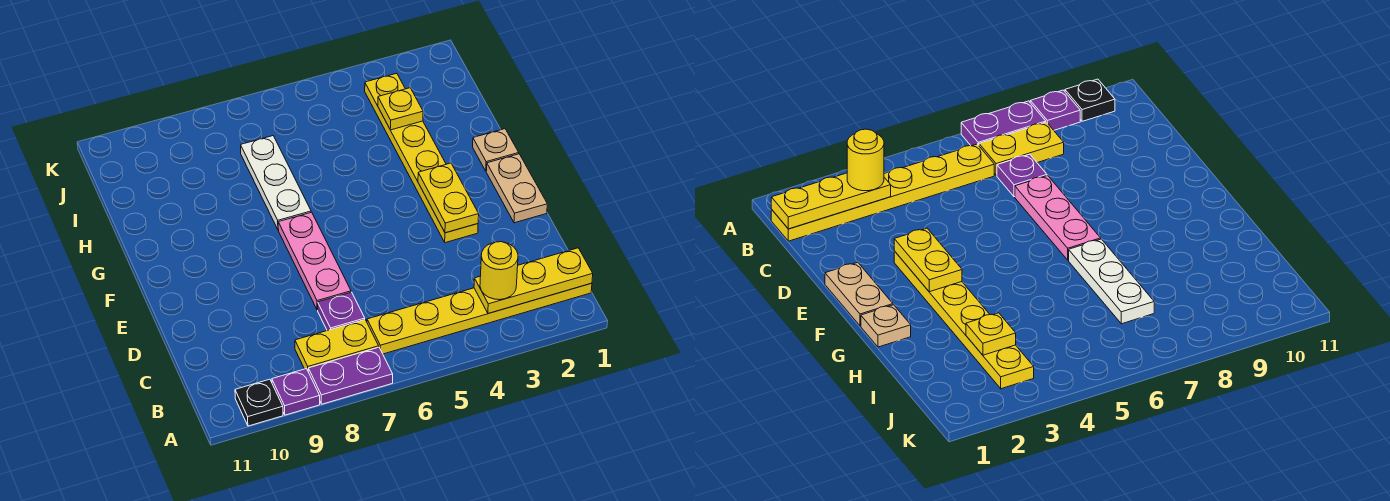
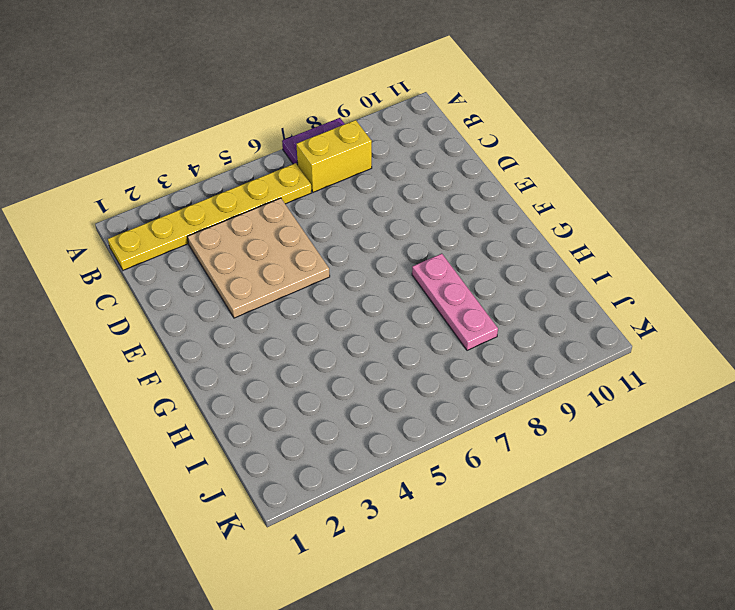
yellow 1x2 brick [297,120,372,192] -> yellow 1x2 plate [295,320,379,370]
tan 3x3 plate [188,198,330,318] -> yellow 1x6 plate [365,73,478,243]
pink 1x3 plate [412,254,498,350] -> pink 1x3 plate moved to [278,212,351,310]
none -> purple 1x1 plate [272,369,320,415]
none -> black 1x1 plate [235,379,283,426]
none -> purple 1x1 plate [318,292,365,331]

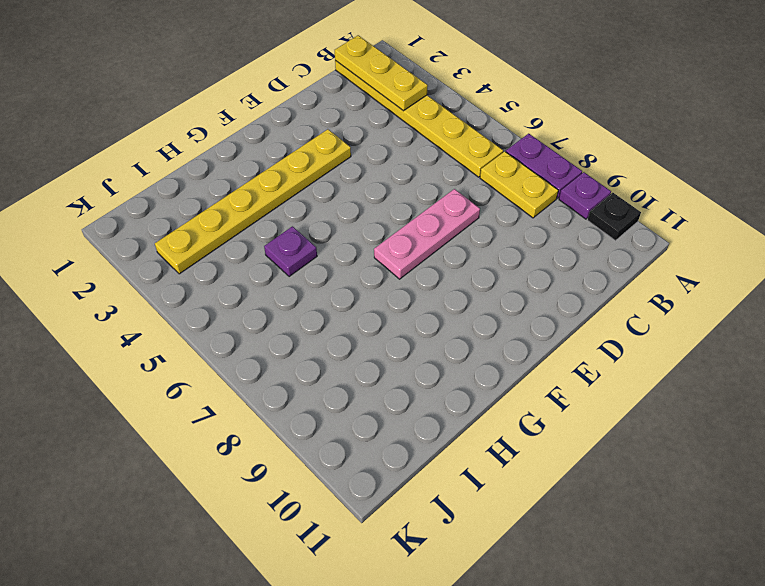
purple 1x1 plate [264,226,317,277] -> purple 1x1 plate moved to [318,292,365,331]
none -> tan 1x2 plate [486,154,547,223]
none -> tan 1x1 plate [473,129,519,171]
none -> white 1x3 plate [241,136,311,230]

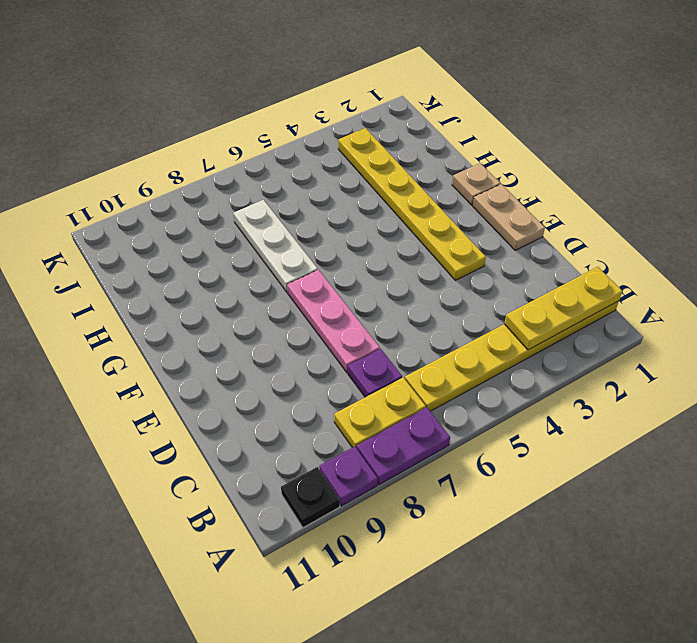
none -> yellow 1x2 plate [418,163,479,233]
none -> yellow 1x1 plate [378,88,423,130]
none -> yellow 1x1 round brick [480,242,518,300]

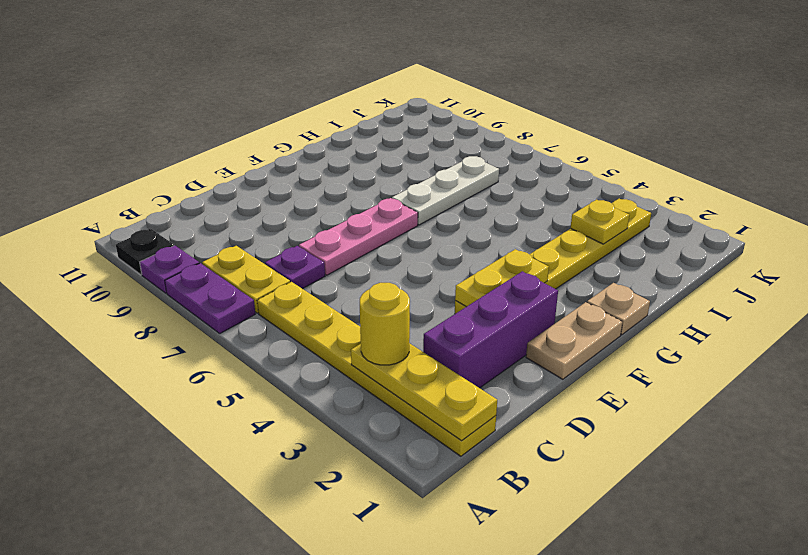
purple 1x3 brick [423,271,558,388] -> none

